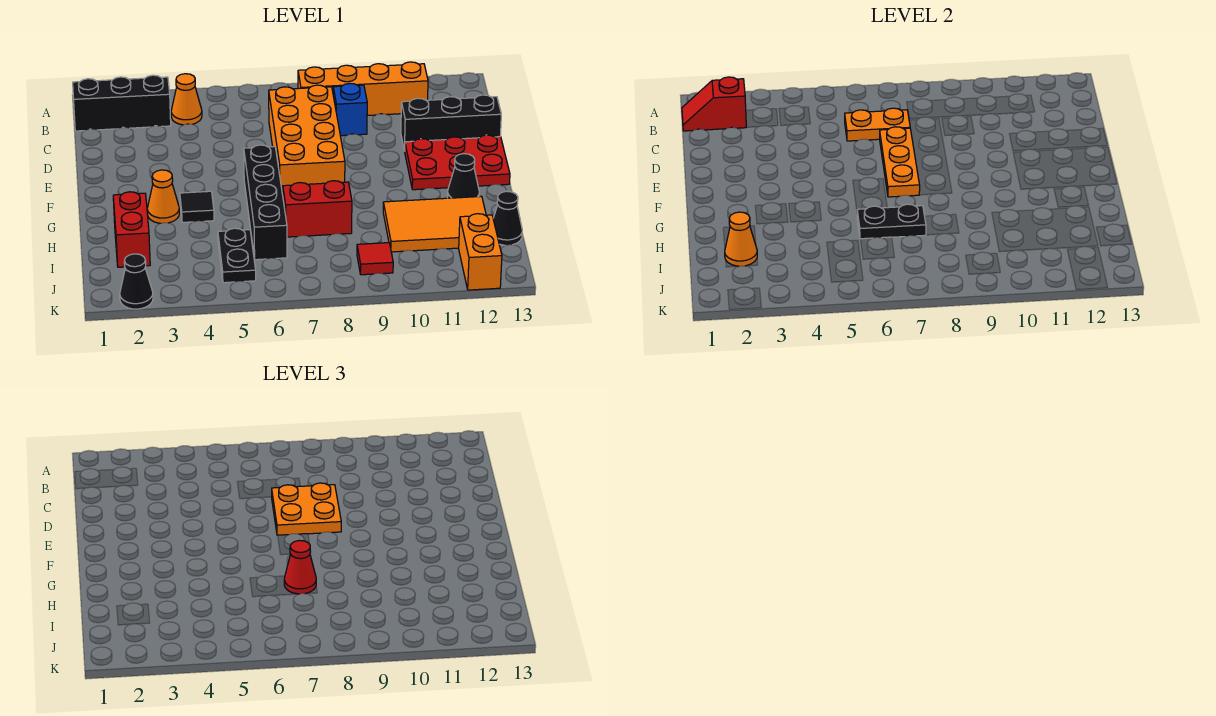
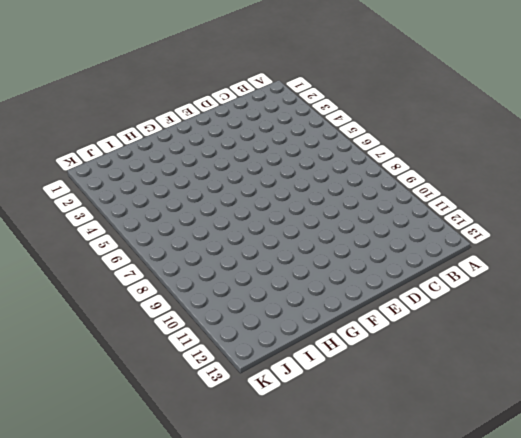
none -> black 1x3 brick [73,75,171,131]
none -> orange 1x1 cone [171,74,202,125]
none -> orange 1x4 brick [298,62,428,116]

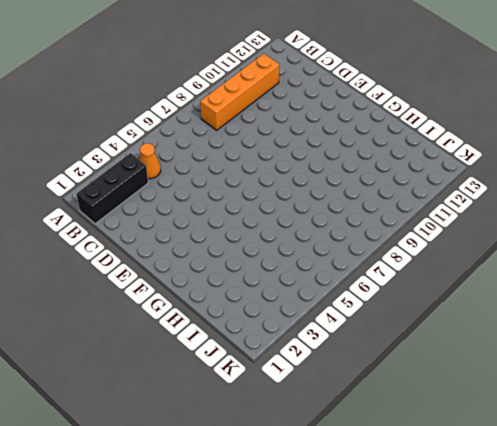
none -> orange 2x4 brick [269,85,345,195]
none -> blue 1x1 brick [333,83,367,136]
none -> black 1x3 brick [401,95,501,151]

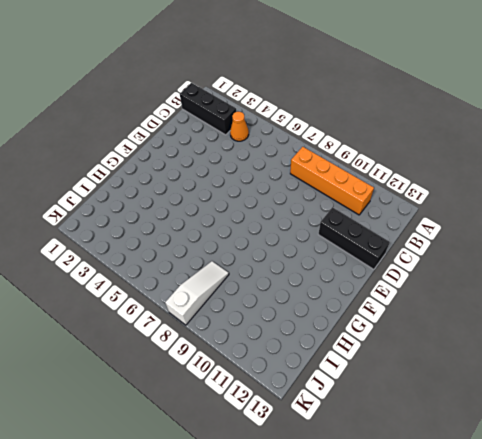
white 1x3 slope [165,261,229,325] -> none
none -> orange 2x4 brick [269,85,345,195]
none -> blue 1x1 brick [333,83,367,136]
none -> red 2x3 plate [404,135,510,190]

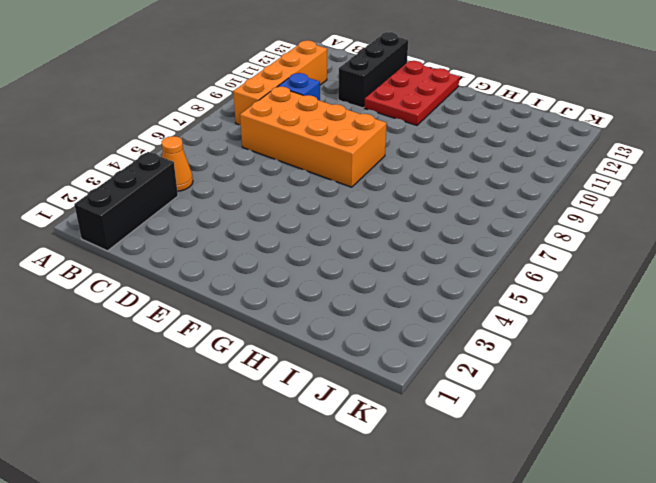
none -> black 1x4 brick [244,145,287,260]
none -> orange 1x1 cone [147,170,179,223]
none -> black 1x1 tile [180,191,214,222]

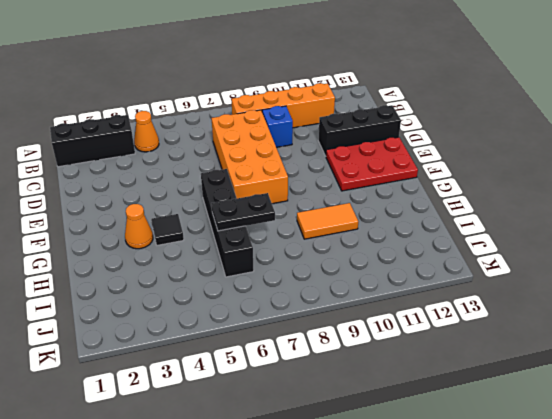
orange 1x2 tile [297,203,358,239] -> orange 2x3 tile [383,196,486,252]
none -> black 1x1 cone [448,154,479,198]
none -> red 1x2 brick [113,192,150,267]
none -> red 1x2 brick [283,181,352,237]

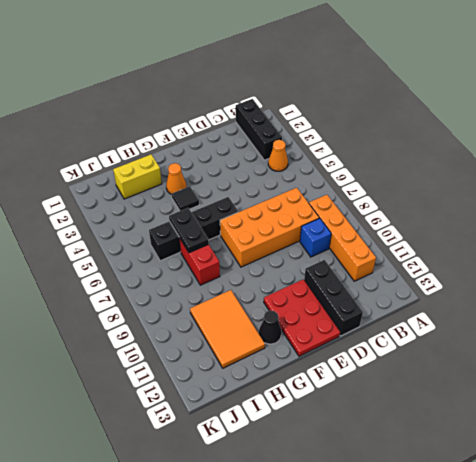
yellow 1x2 brick [113,154,162,199] -> red 1x2 brick [113,192,150,267]
none -> black 1x2 plate [218,228,256,283]
none -> black 1x1 cone [493,191,522,245]
none -> red 1x1 tile [357,243,393,275]

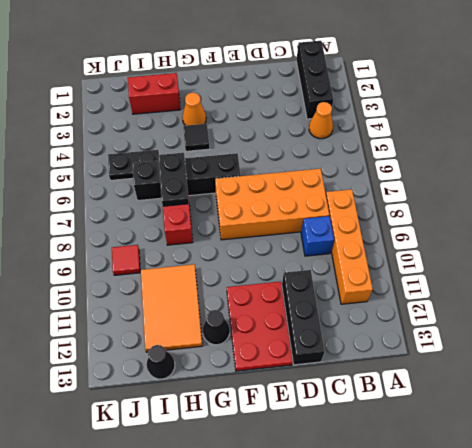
none -> orange 1x2 brick [459,214,502,290]
none -> black 1x1 cone [120,254,153,309]
none -> red 1x2 slope [682,77,746,131]

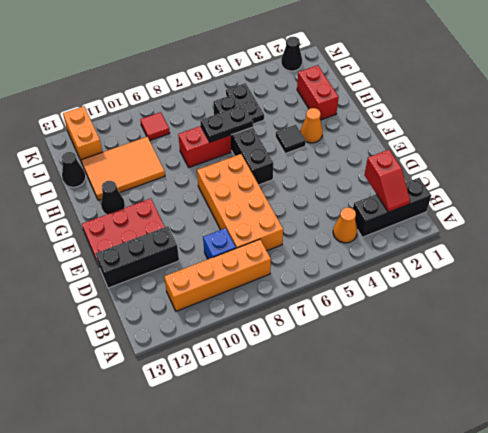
red 1x2 slope [364,150,410,212] -> red 1x2 slope turned to [682,77,746,131]
none -> orange 1x2 plate [845,108,910,141]
none -> orange 1x3 plate [880,127,920,197]
none -> orange 1x1 cone [725,212,757,266]

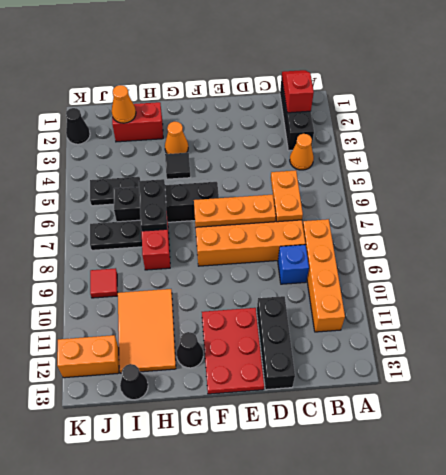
black 1x2 plate [90,220,142,250] -> none
none -> orange 2x2 plate [272,483,341,535]
none -> red 1x1 cone [284,541,316,594]

